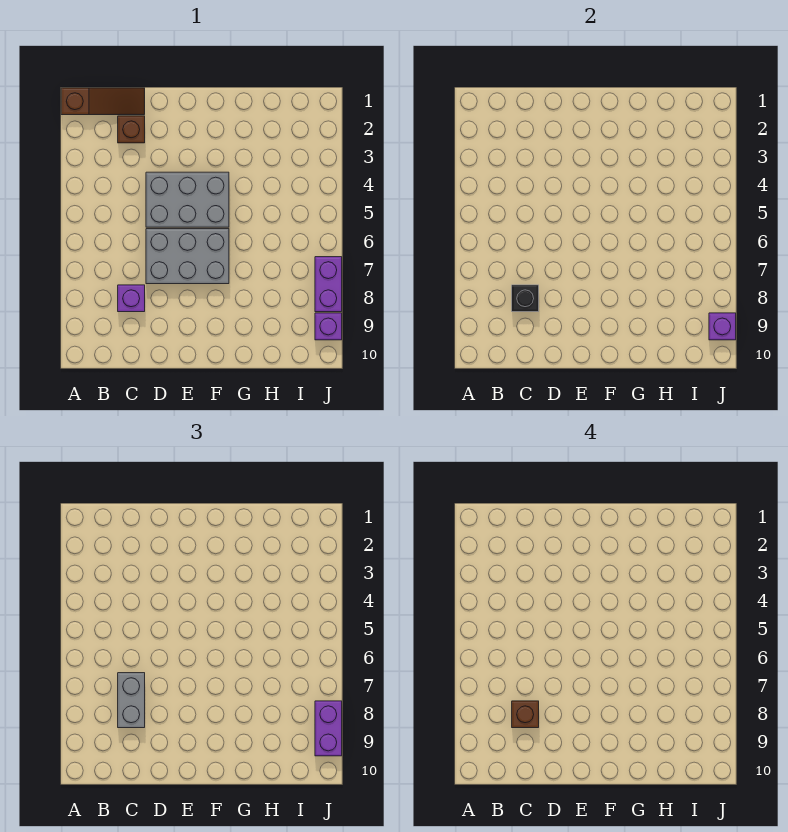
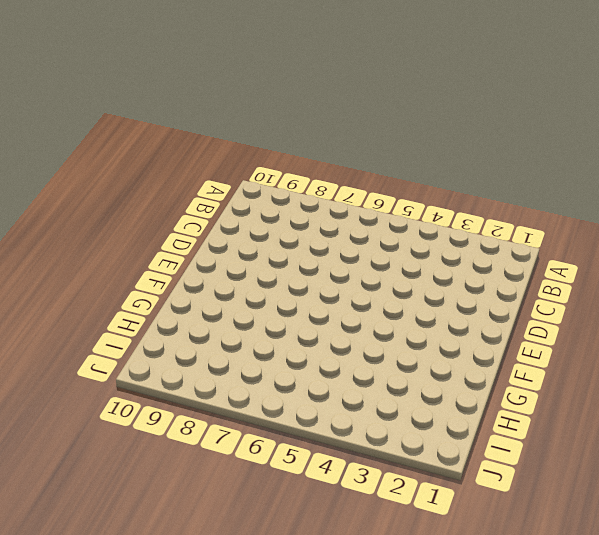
none -> brown 1x3 slope [61,88,145,115]
none -> brown 1x1 brick [118,116,145,143]
none -> purple 1x1 brick [118,285,145,312]

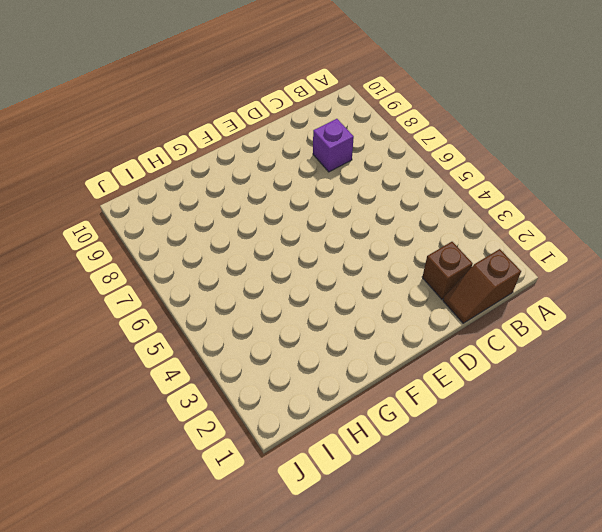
brown 1x2 slope [443,249,521,323] -> brown 1x3 slope [61,88,145,115]
none -> grey 2x3 brick [146,172,229,227]
none -> grey 2x3 brick [146,229,229,284]
none -> purple 1x2 brick [315,257,342,312]

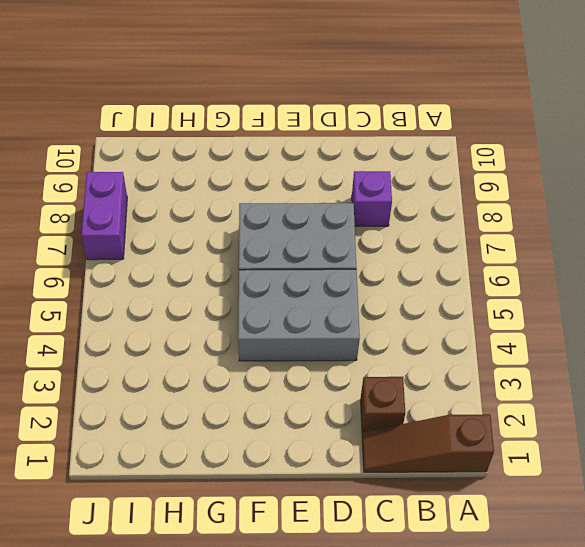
none -> purple 1x1 brick [315,313,342,340]
none -> black 1x1 brick [512,285,539,312]
none -> purple 1x1 brick [709,313,736,340]

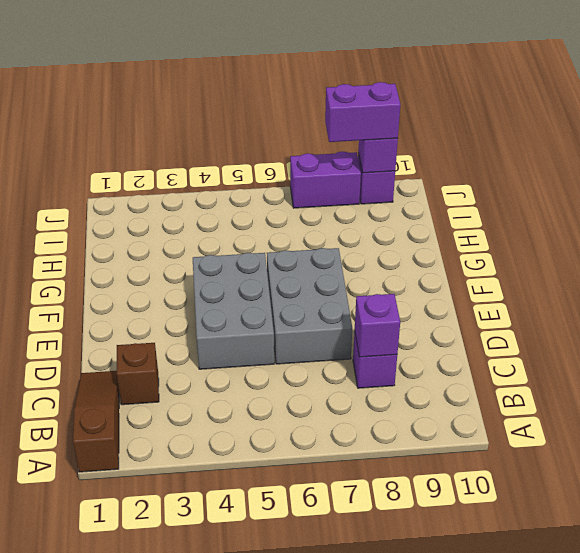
purple 1x1 brick [355,294,400,357] -> black 1x1 brick [512,285,539,312]
none -> grey 1x2 brick [118,673,145,728]
none -> brown 1x1 brick [512,701,539,728]

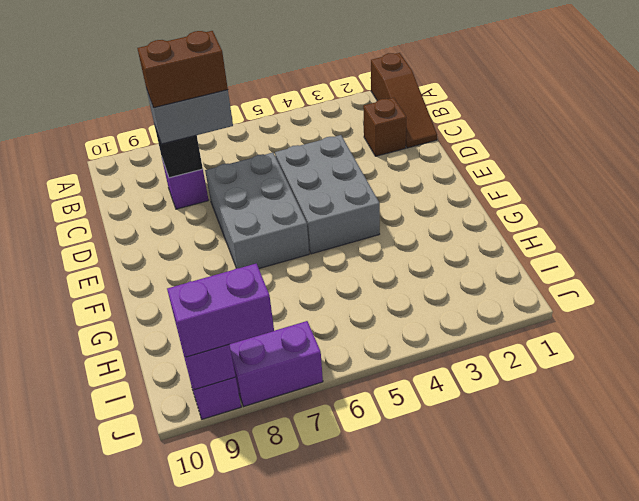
brown 1x2 brick [137,31,228,108] -> brown 1x1 brick [512,701,539,728]

